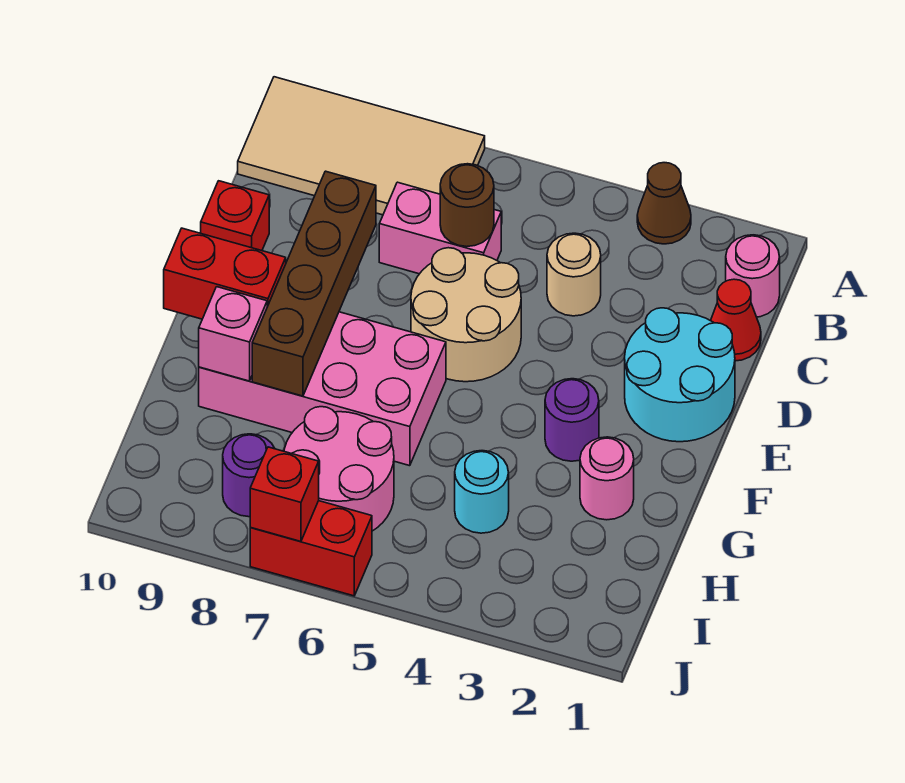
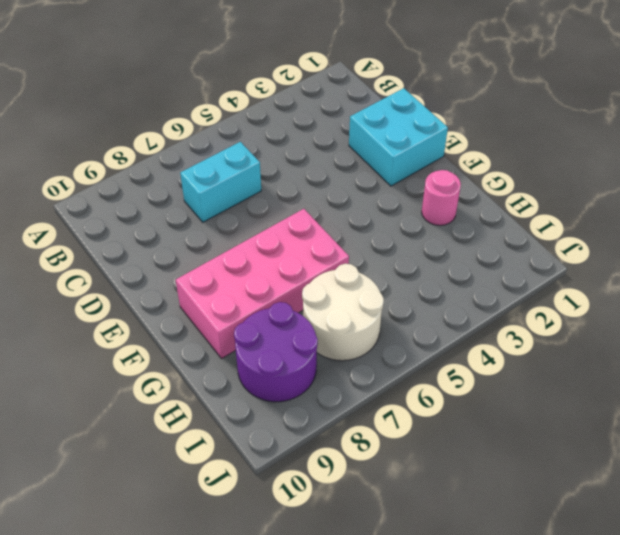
cyan 1x2 brick [180,142,261,222] -> pink 1x2 brick [379,182,501,274]
cyan 2x2 brick [349,88,448,186] -> cyan 2x2 round brick [625,308,735,442]
white 2x2 round brick [302,264,384,361] -> pink 2x2 round brick [284,407,394,531]
purple 2x2 round brick [234,302,318,402] -> purple 1x1 round brick [223,434,275,517]
none -> brown 1x1 cone [637,163,691,244]
none -> tan 2x4 tile [238,77,485,215]
none -> pink 1x1 round brick [726,235,780,317]

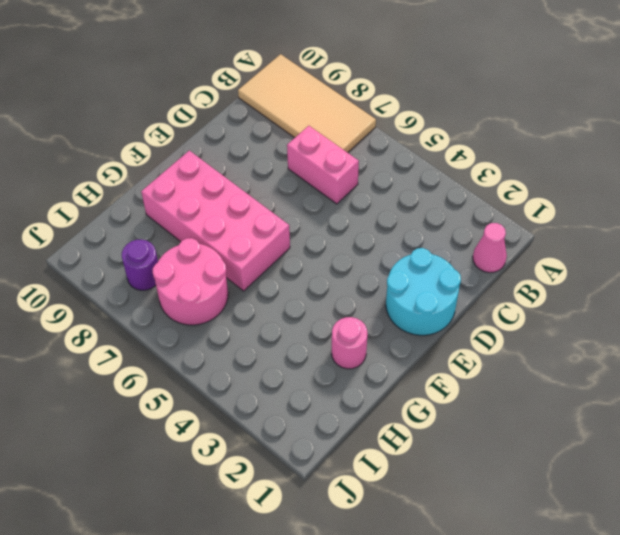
pink 1x1 cone [473,223,507,273] -> pink 1x1 round brick [726,235,780,317]
none -> brown 1x1 cone [637,163,691,244]
none -> red 1x1 cone [711,279,761,361]
none -> tan 1x1 round brick [547,233,601,316]

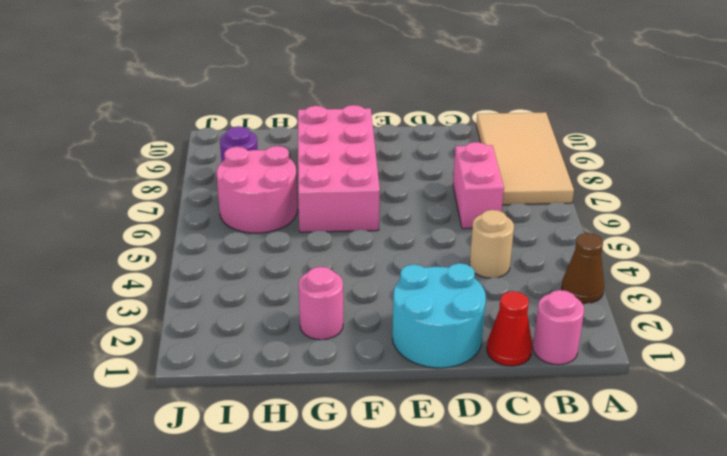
none -> tan 2x2 round brick [411,248,521,382]
none -> red 1x1 brick [201,181,269,251]
none -> purple 1x1 round brick [545,379,599,461]

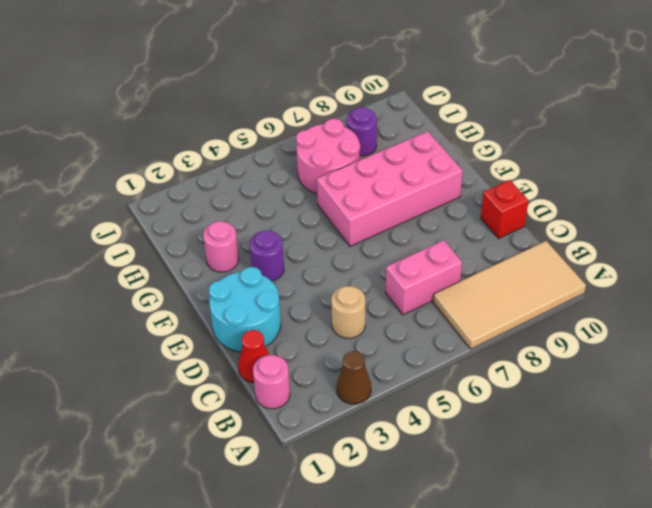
none -> tan 2x2 round brick [411,248,521,382]
none -> cyan 1x1 round brick [455,451,509,533]
none -> red 1x2 brick [250,501,372,596]

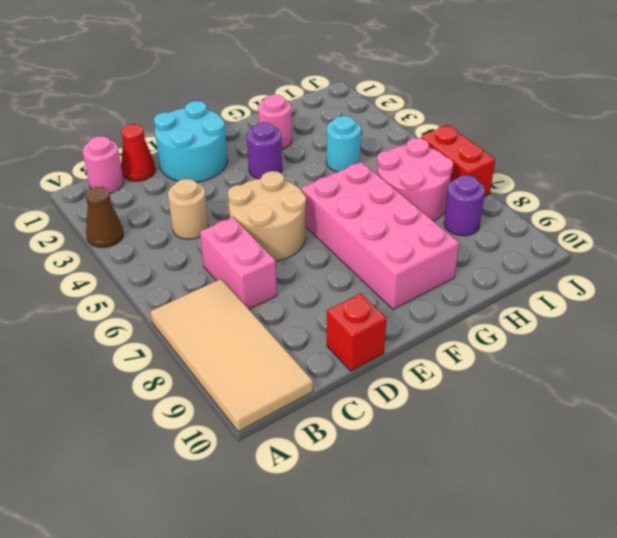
none -> brown 1x1 round brick [440,164,494,247]
none -> brown 1x4 brick [252,171,376,396]
none -> red 1x2 brick [164,228,286,319]

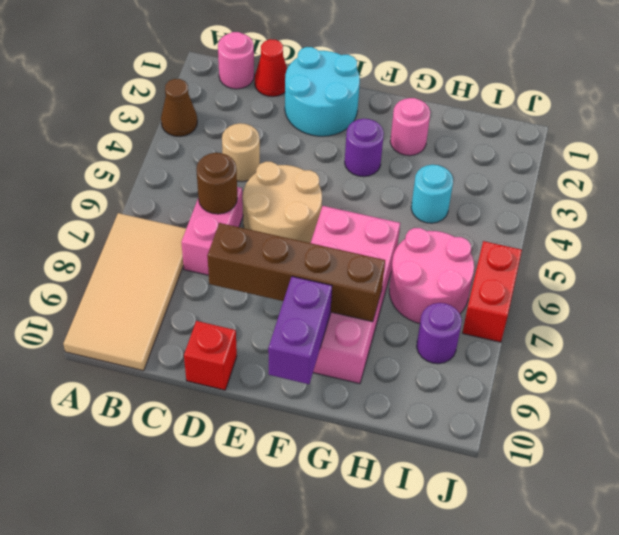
purple 1x2 brick [268,276,332,384] -> red 1x2 brick [164,228,286,319]
none -> pink 1x1 brick [199,287,267,381]
none -> red 1x1 brick [250,447,319,541]

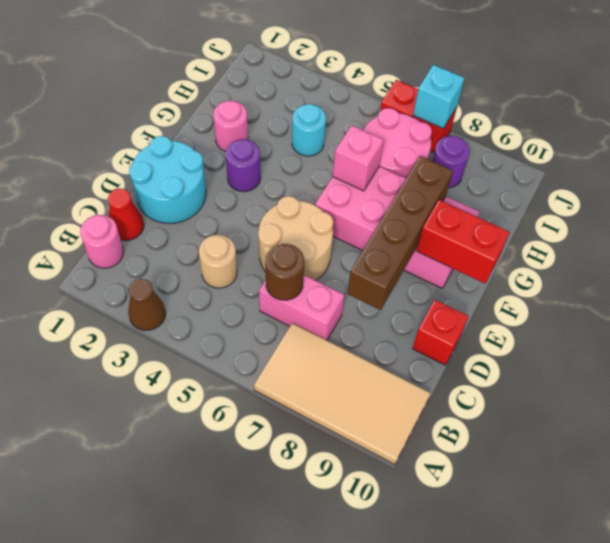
pink 1x1 brick [333,126,384,191] -> pink 1x1 brick moved to [199,287,267,381]
cyan 1x1 brick [413,65,464,129] -> red 1x1 brick [250,447,319,541]

